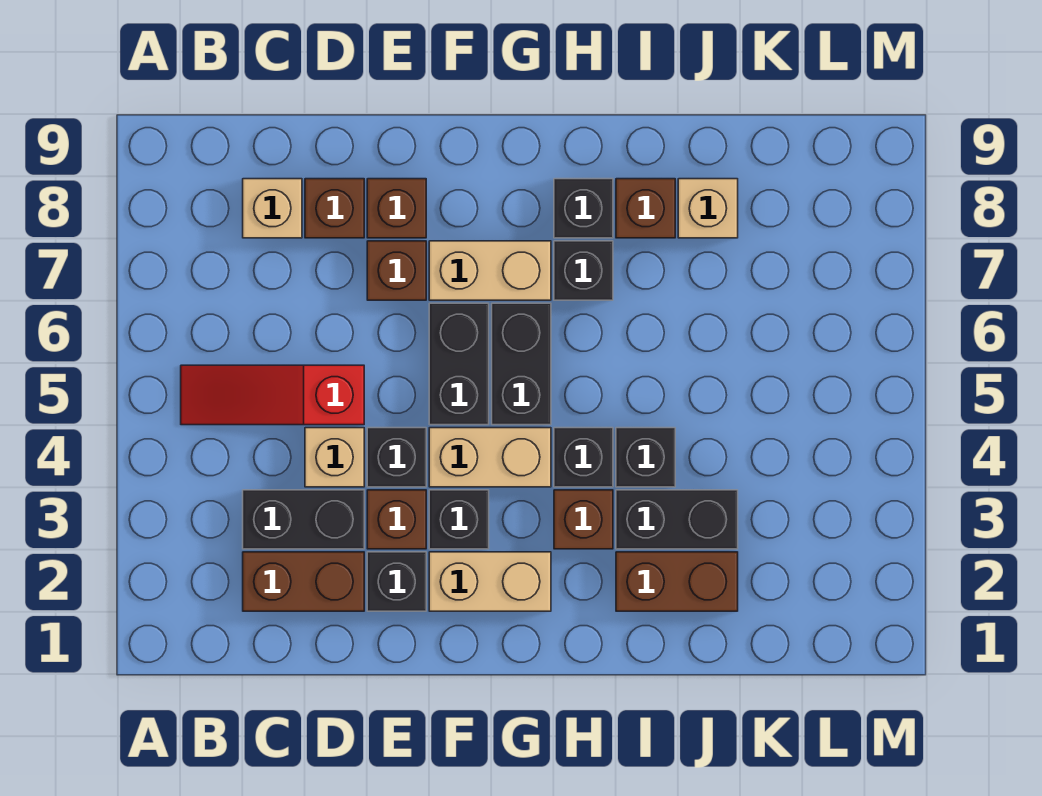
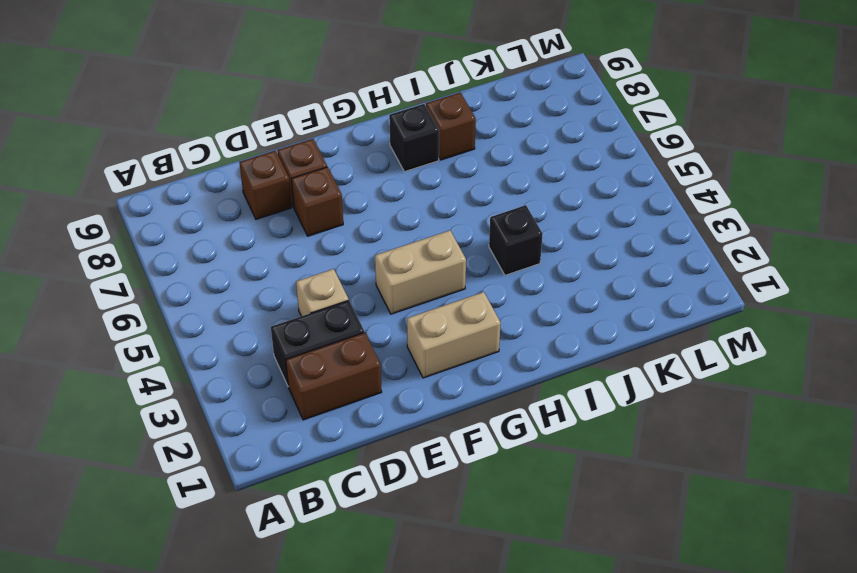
none -> red 1x3 slope [181,365,364,425]
none -> tan 1x1 brick [243,179,302,238]
none -> black 1x1 brick [367,552,426,611]

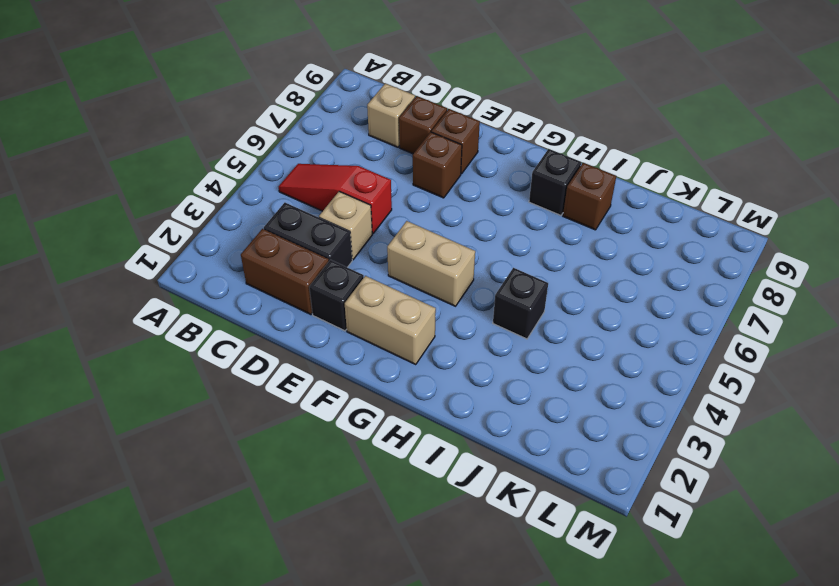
none -> brown 1x1 brick [367,490,426,549]
none -> black 1x1 brick [367,428,426,487]
none -> black 1x1 brick [429,490,489,549]

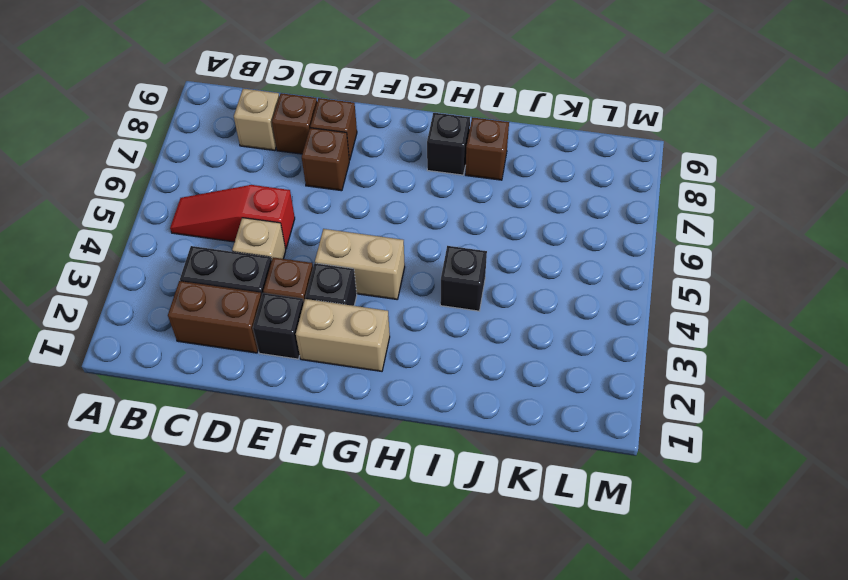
none -> black 1x1 brick [367,428,426,487]
none -> black 1x2 brick [429,303,489,425]
none -> tan 1x2 brick [429,241,551,300]

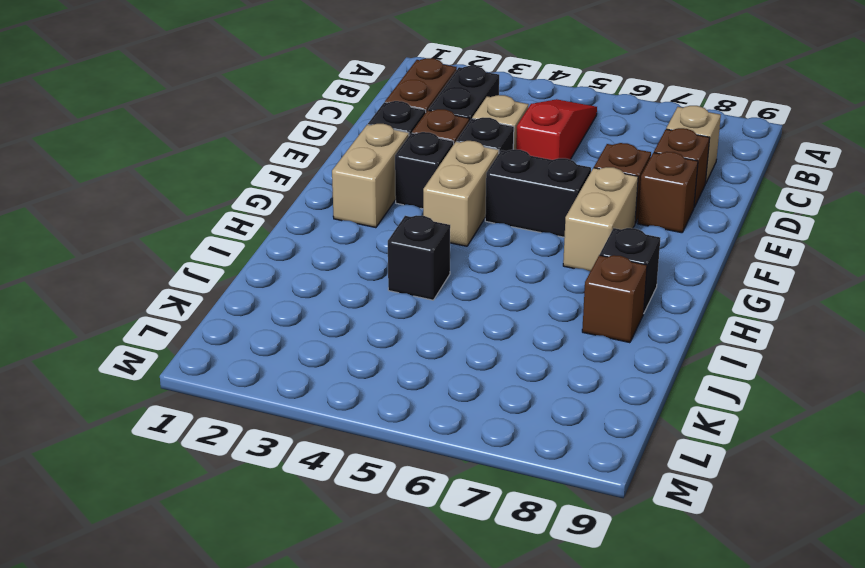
none -> black 1x2 brick [492,303,551,425]
none -> brown 1x1 brick [554,490,613,549]
none -> black 1x1 brick [554,428,613,487]

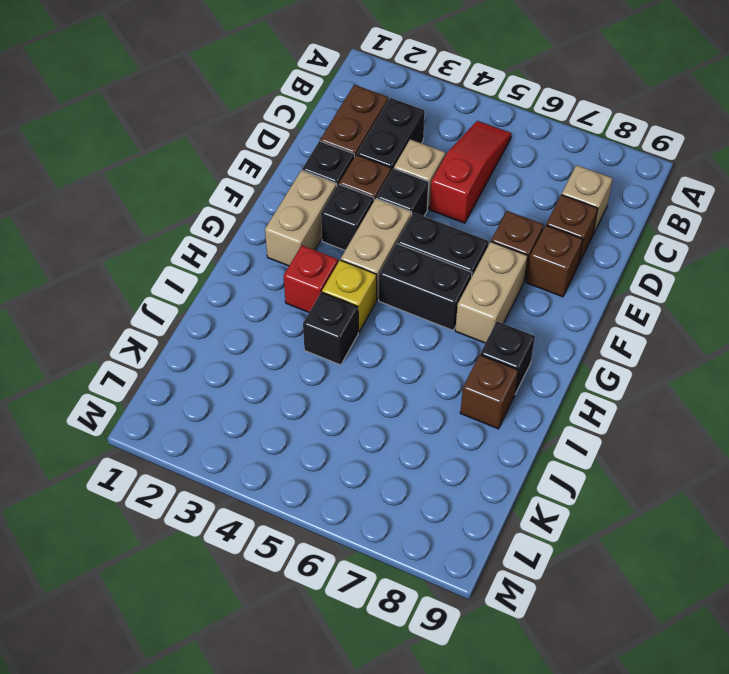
red 1x1 brick [284,245,338,312] -> brown 1x1 brick [554,490,613,549]
yellow 1x1 brick [322,260,376,332] -> black 1x1 brick [554,428,613,487]
none -> black 1x1 brick [554,241,613,300]
none -> brown 1x2 brick [616,552,738,611]
none -> black 1x2 brick [616,490,738,549]

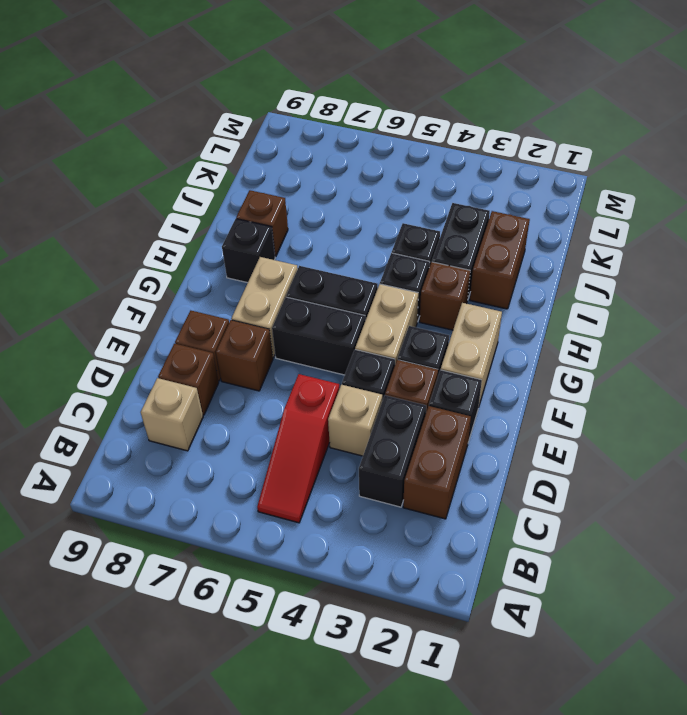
none -> black 1x1 brick [554,241,613,300]
none -> tan 1x1 brick [678,179,738,238]

